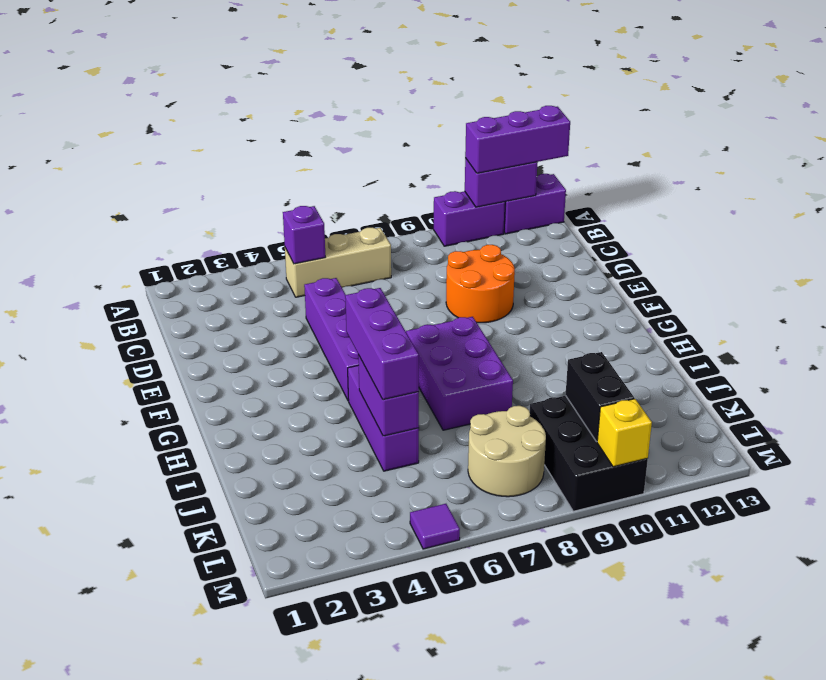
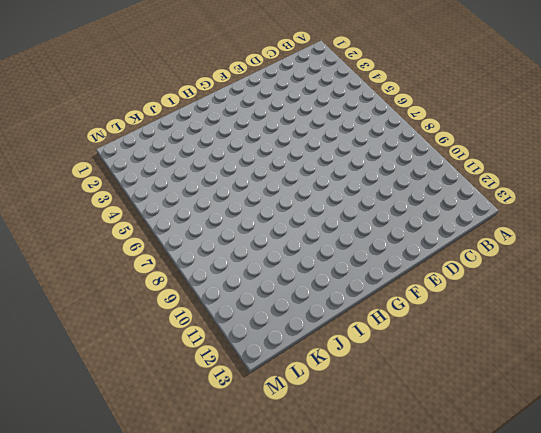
none -> purple 1x2 brick [434,191,505,246]
none -> purple 1x2 brick [504,174,566,234]
none -> tan 1x3 brick [285,228,391,297]

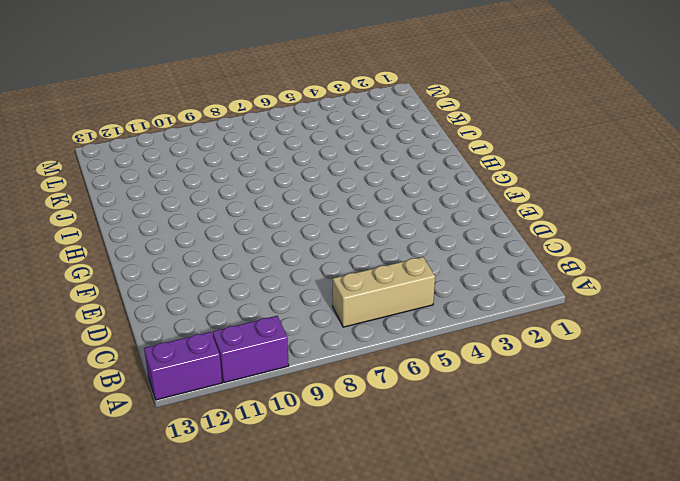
none -> purple 1x4 brick [304,278,359,401]
none -> orange 2x2 round brick [446,245,515,323]
none -> purple 2x3 brick [406,317,513,430]

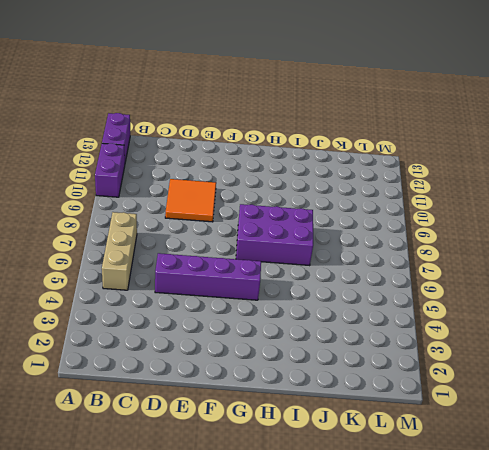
orange 2x2 tile [165,179,216,222] -> orange 2x2 round brick [446,245,515,323]
none -> purple 1x3 brick [348,365,419,471]
none -> tan 2x2 round brick [468,406,546,497]
none -> black 2x3 brick [530,396,648,511]

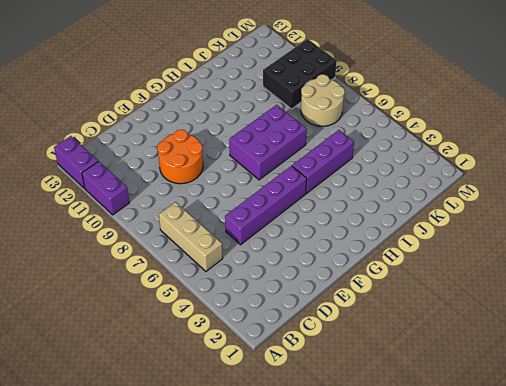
none -> purple 1x1 tile [410,504,460,549]
none -> purple 1x2 brick [465,158,537,207]
none -> purple 1x1 brick [283,206,325,264]

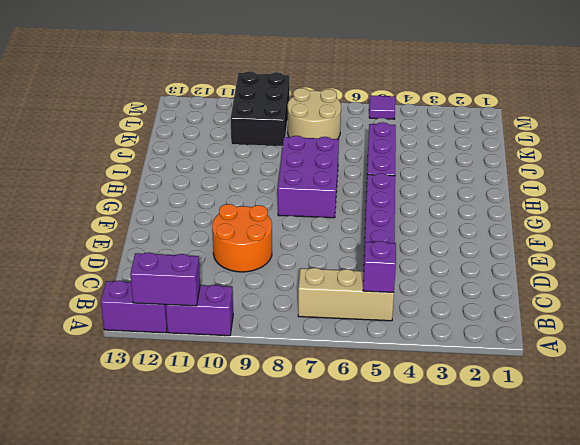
none -> purple 1x2 brick [358,355,419,436]
none -> black 1x2 brick [566,352,635,442]
none -> yellow 1x1 brick [597,399,652,467]

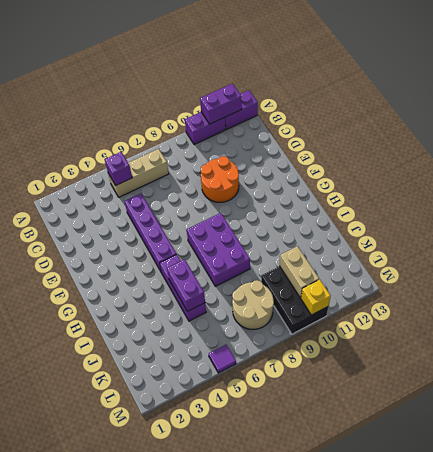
tan 1x2 brick [279,246,319,298] -> black 1x2 brick [566,352,635,442]
none -> purple 1x3 brick [465,106,570,173]
none -> purple 1x3 brick [345,288,419,400]

